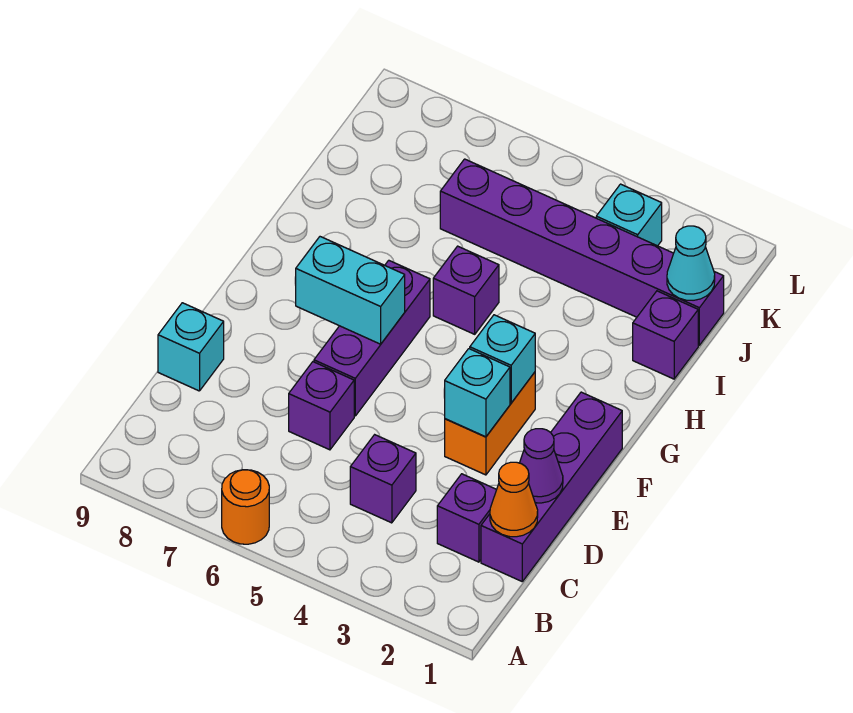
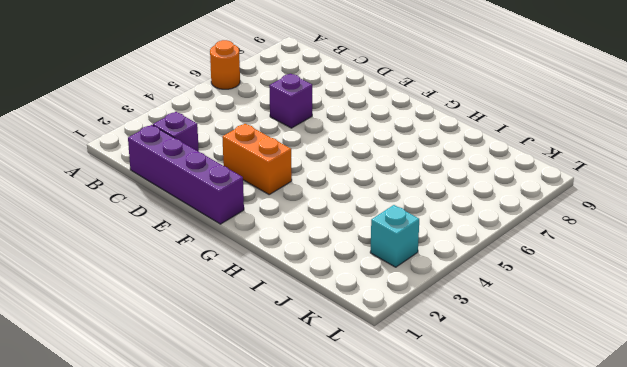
none -> purple 1x1 brick [350,435,416,523]
none -> cyan 1x1 brick [158,303,224,391]
none -> purple 1x3 brick [314,260,430,416]

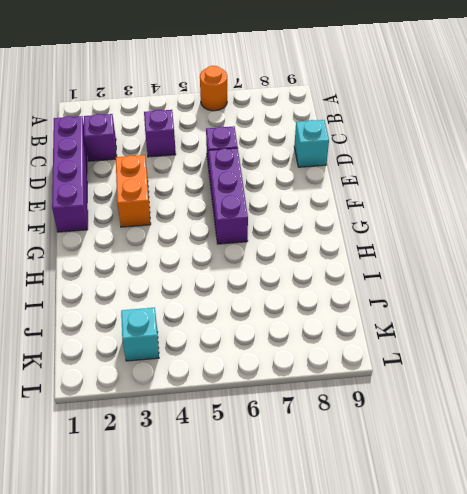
none -> purple 1x1 brick [433,246,499,334]
none -> purple 1x1 brick [633,291,698,379]
none -> purple 1x6 brick [440,159,724,345]

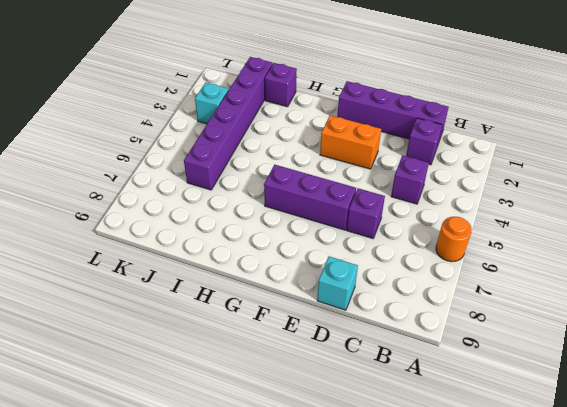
none -> purple 1x1 brick [433,246,499,334]
none -> orange 1x1 cone [490,462,538,537]
none -> purple 1x1 cone [520,429,563,503]

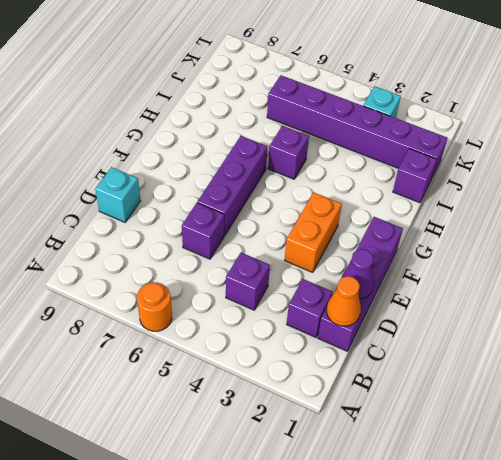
none -> cyan 1x1 brick [445,349,510,437]
none -> cyan 1x1 brick [470,315,535,403]
none -> cyan 1x2 brick [296,237,405,344]

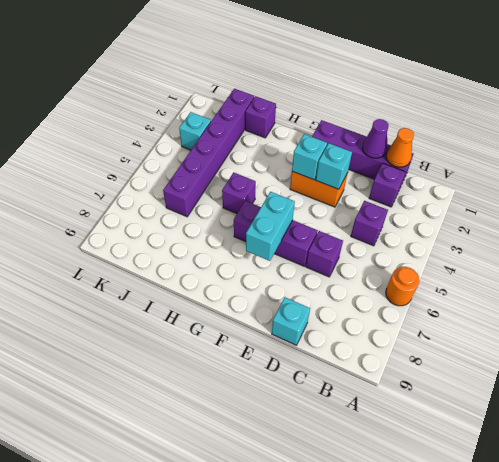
none -> cyan 1x1 cone [667,226,715,300]

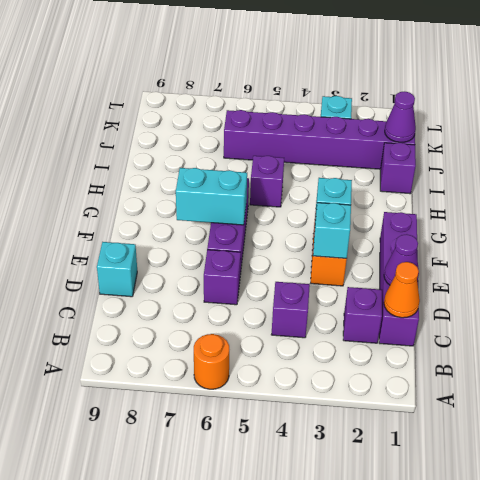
purple 1x1 cone [385,92,416,142] -> cyan 1x1 cone [667,226,715,300]

